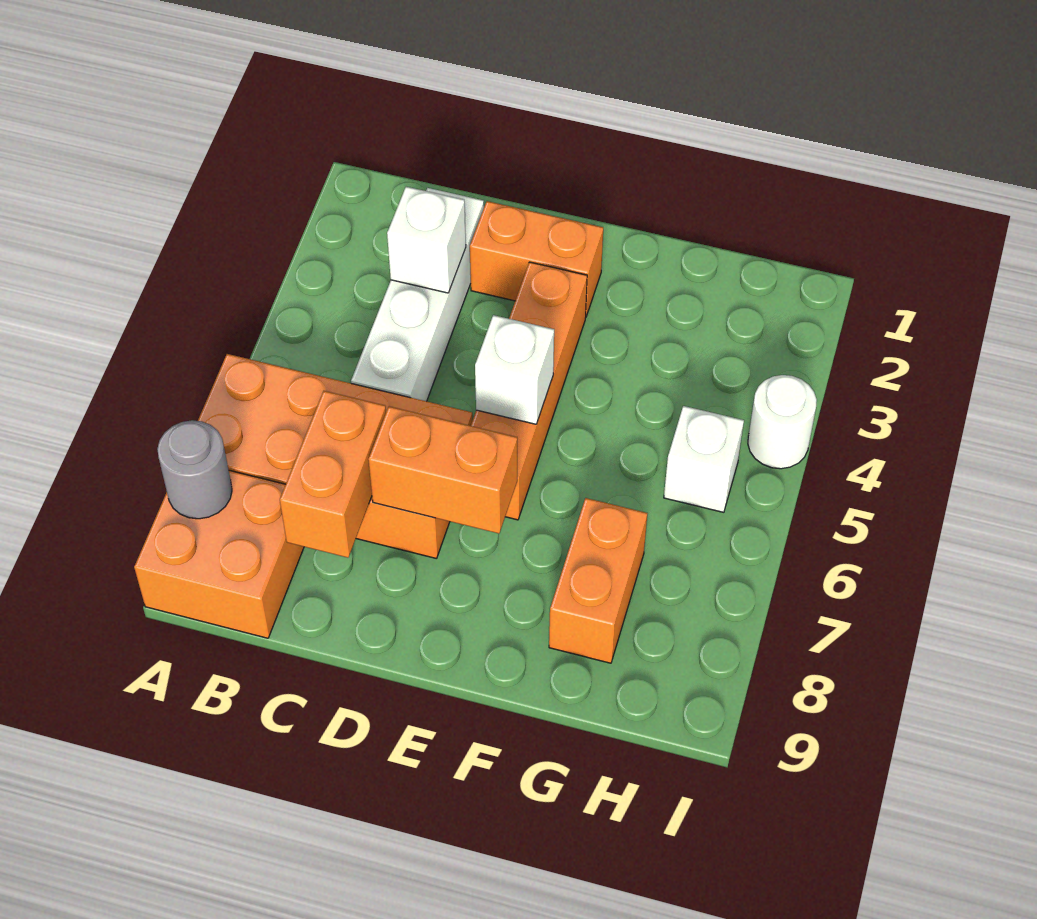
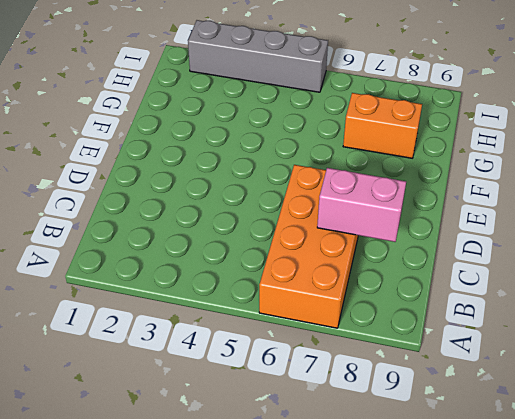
pink 1x2 brick [317,168,406,242] -> orange 1x2 brick [280,391,386,558]
grey 1x4 brick [188,20,328,92] -> white 1x1 round brick [748,375,817,469]
none -> orange 2x2 brick [134,470,304,638]
none -> white 1x4 brick [351,188,484,401]
none -> orange 1x2 brick [470,201,603,316]

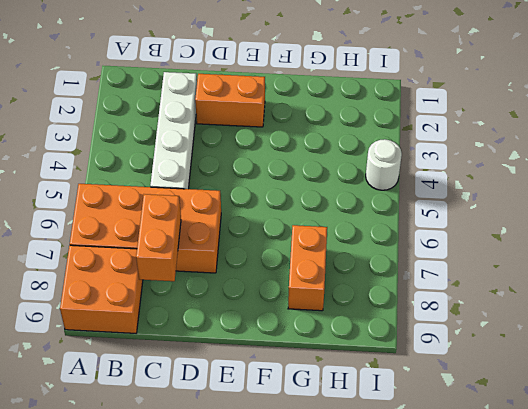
none -> orange 1x4 brick [471,262,587,520]
none -> white 1x1 brick [664,406,744,512]
none -> grey 1x1 round brick [157,420,232,519]

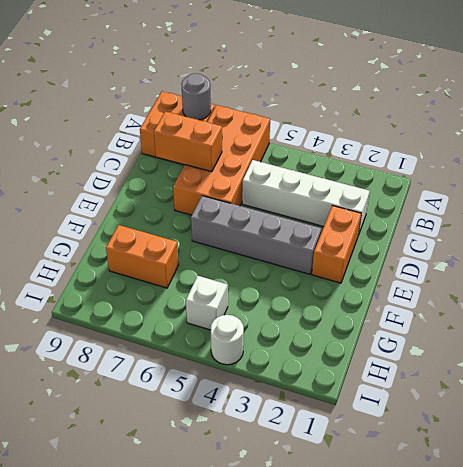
grey 1x4 brick [191,196,322,274] -> orange 1x4 brick [471,262,587,520]
none -> white 1x1 brick [387,187,466,293]
none -> orange 1x2 brick [368,406,517,534]
none -> white 1x1 brick [475,315,554,424]

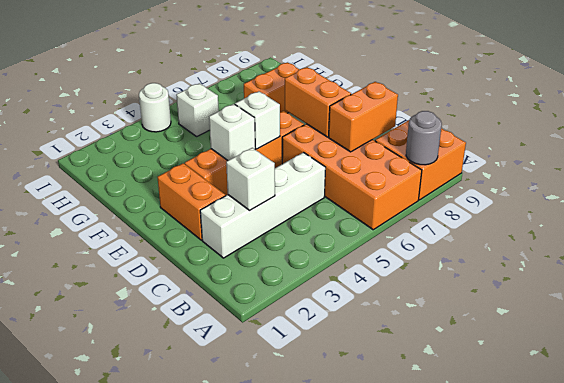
white 1x1 brick [209,104,255,160] -> none

